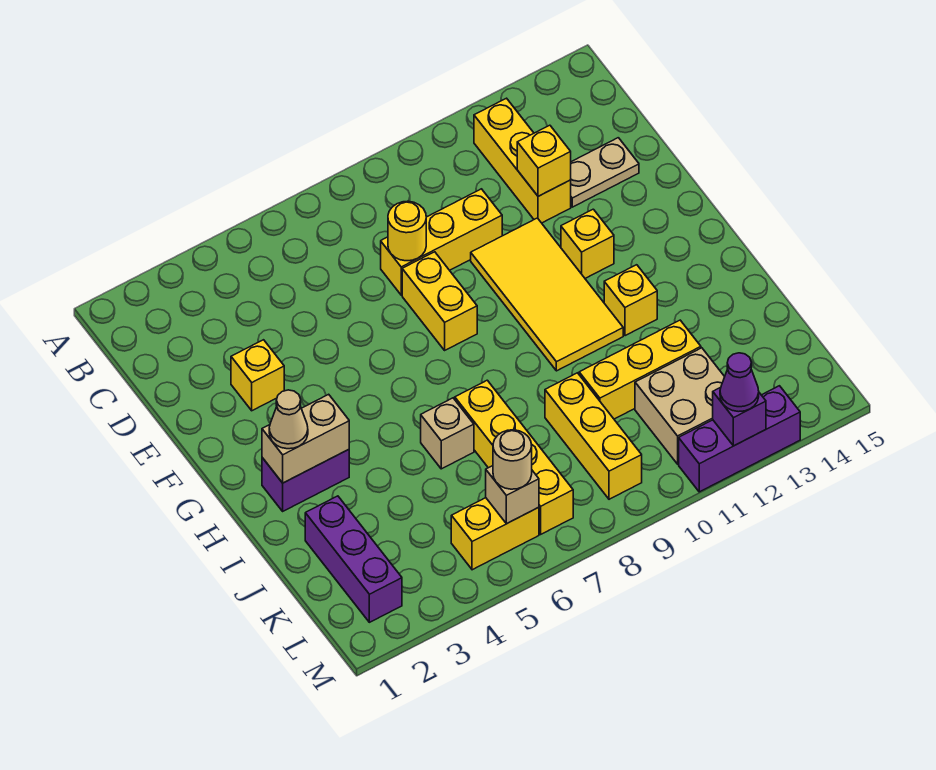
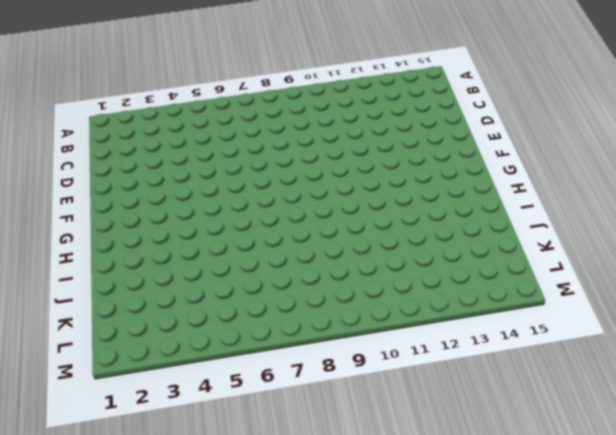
none -> yellow 1x3 brick [474,98,571,223]
none -> yellow 1x3 brick [381,189,502,295]
none -> tan 1x2 plate [571,138,639,207]

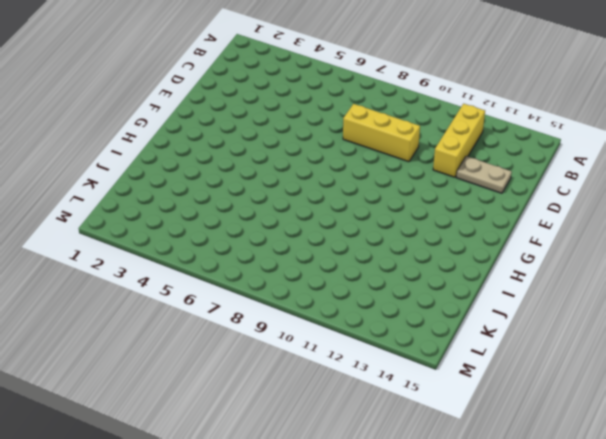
none -> yellow 1x1 brick [231,340,284,411]
none -> yellow 1x2 brick [402,252,477,350]
none -> yellow 2x4 tile [471,218,623,371]

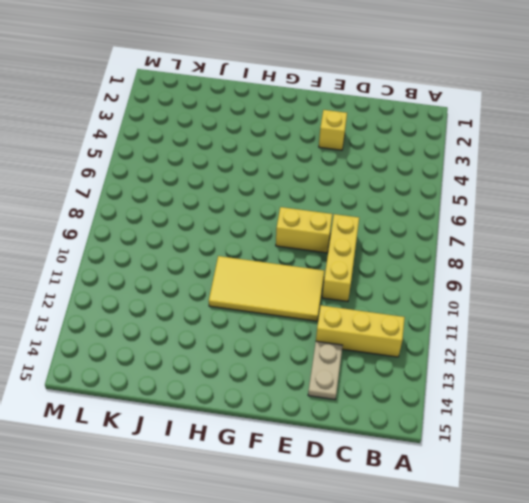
none -> yellow 1x1 brick [561,209,614,278]
none -> purple 1x2 brick [262,450,349,511]
none -> yellow 1x1 brick [604,265,657,336]

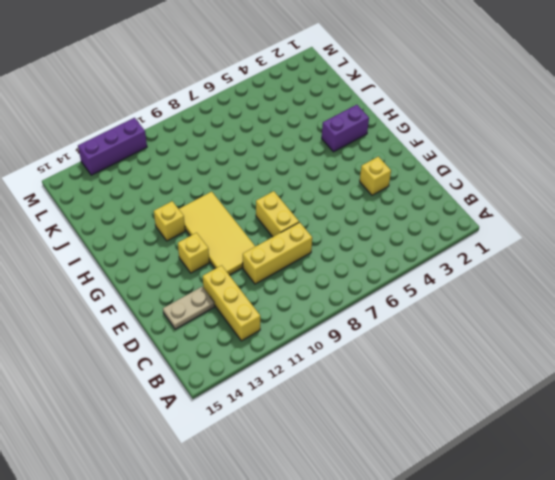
none -> tan 1x1 brick [421,398,474,469]
none -> yellow 1x4 brick [455,380,573,534]
none -> purple 1x3 brick [305,496,402,622]

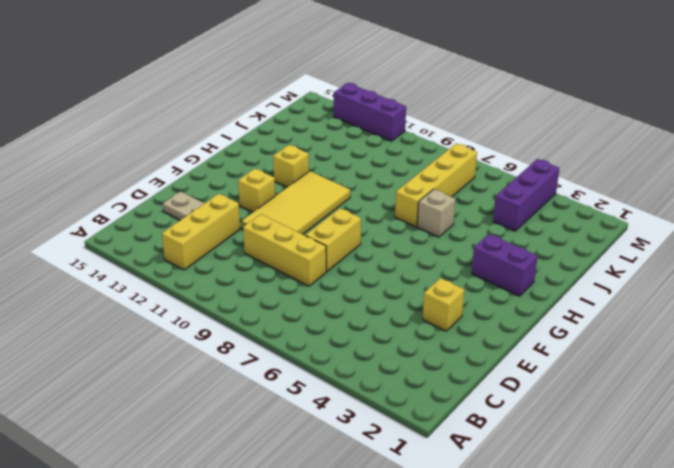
purple 1x3 brick [493,159,559,231] -> purple 1x3 brick moved to [305,496,402,622]
none -> yellow 1x3 brick [545,373,642,499]
none -> yellow 1x3 brick [579,320,701,419]
none -> tan 2x2 brick [635,348,725,464]

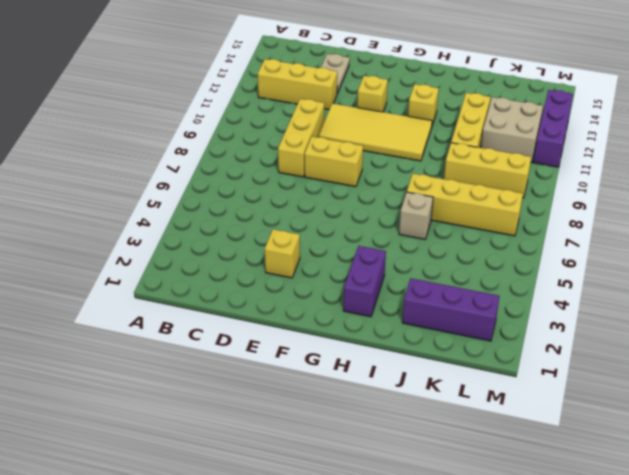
none -> yellow 1x2 brick [451,498,539,570]
none -> yellow 1x1 round brick [388,201,426,261]
none -> yellow 1x1 brick [517,125,571,196]

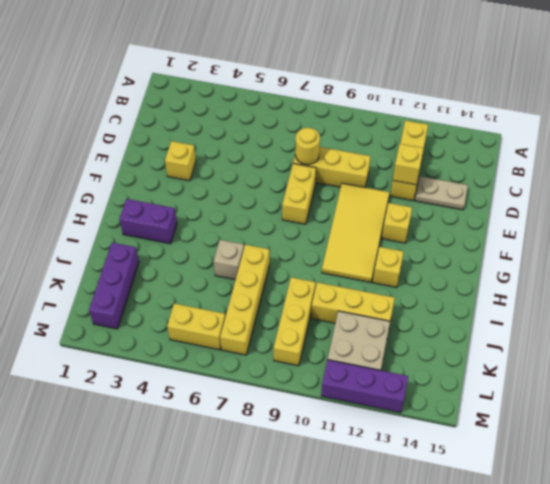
none -> tan 1x2 brick [262,394,349,483]
none -> tan 1x1 brick [486,466,539,524]
none -> purple 1x1 brick [713,387,766,446]

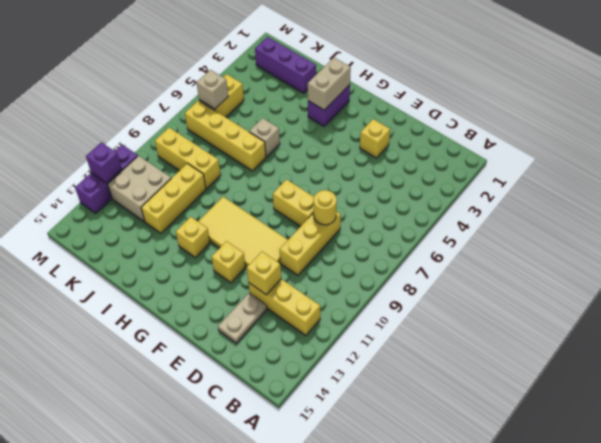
none -> tan 1x1 cone [269,390,308,449]
none -> tan 1x1 round brick [493,430,532,489]
none -> purple 1x1 cone [720,353,759,412]

